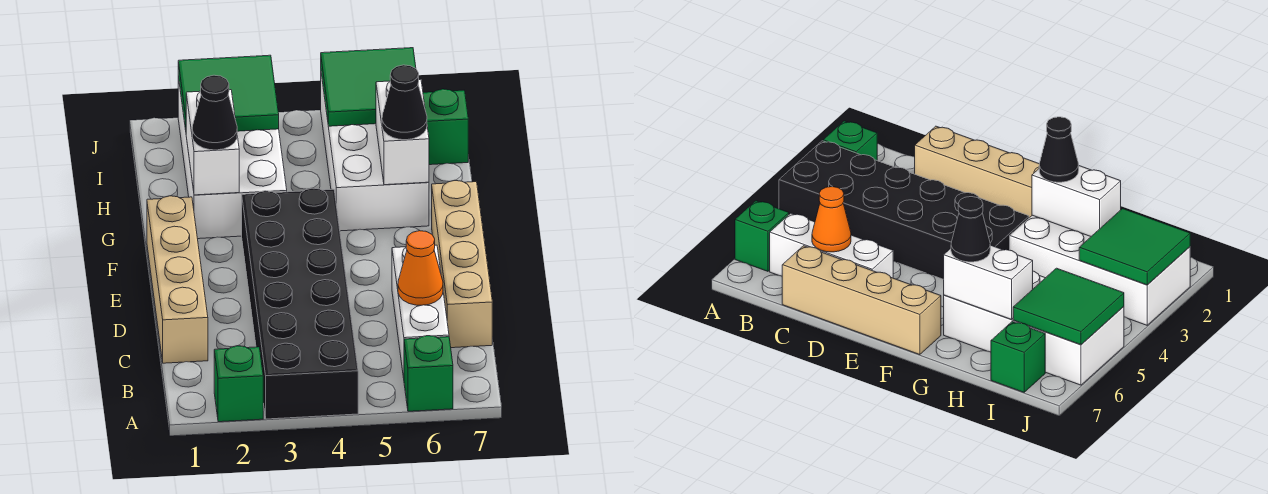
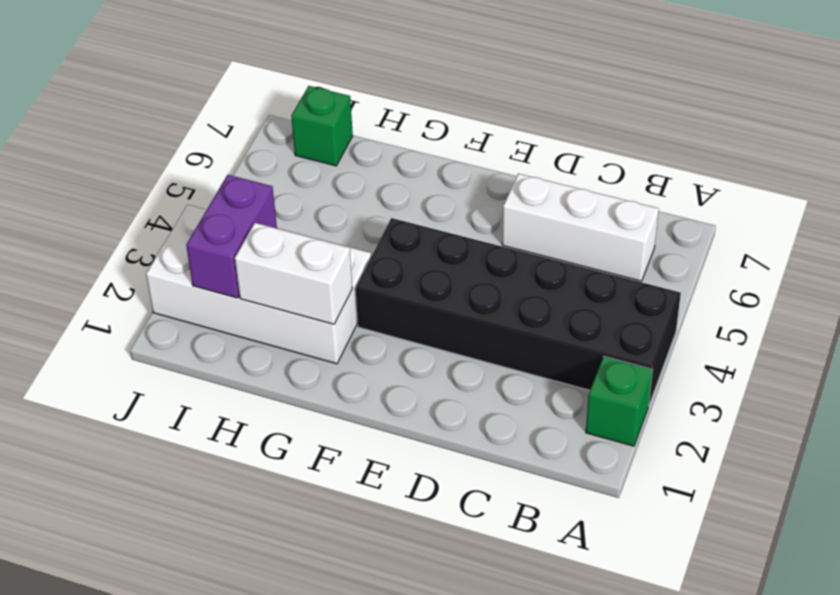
purple 1x2 brick [186,175,277,298] -> green 2x2 tile [178,55,279,131]
none -> green 1x1 brick [404,336,453,411]
none -> tan 1x4 brick [147,196,208,363]
none -> tan 1x4 brick [432,180,492,348]

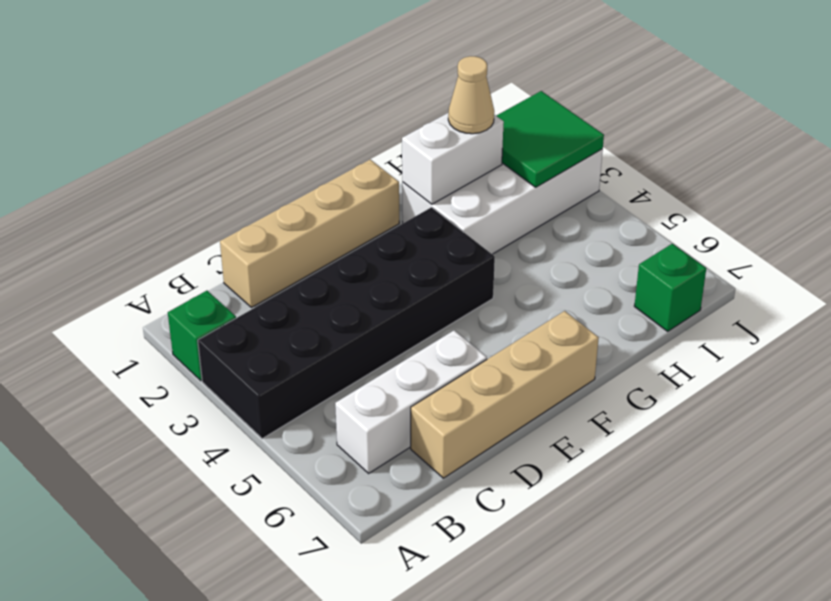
tan 1x1 cone [448,56,494,134] -> none
none -> green 1x1 brick [404,336,453,411]
none -> white 2x4 brick [321,74,429,231]
none -> orange 1x1 cone [398,231,443,305]

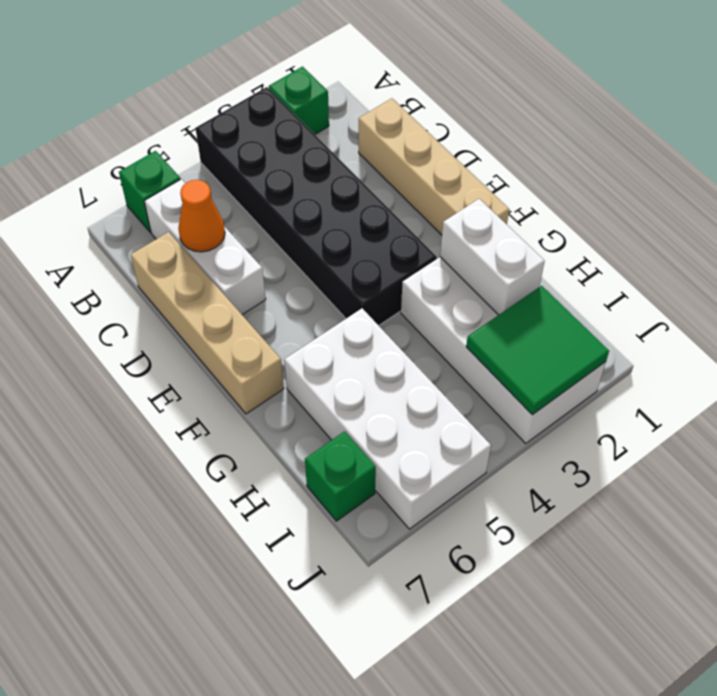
none -> white 1x2 brick [376,79,429,185]
none -> green 2x2 tile [321,48,416,126]
none -> black 1x1 cone [192,75,237,150]

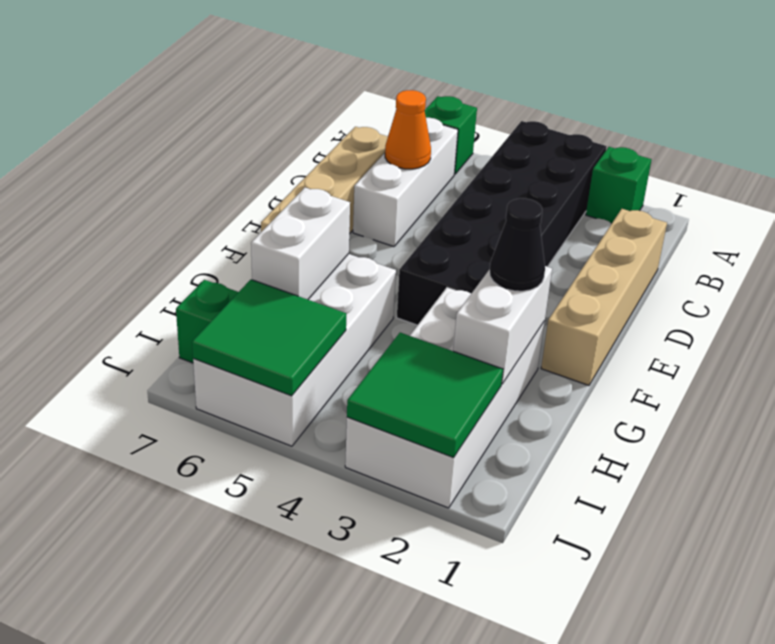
none -> black 1x1 cone [382,65,427,140]

